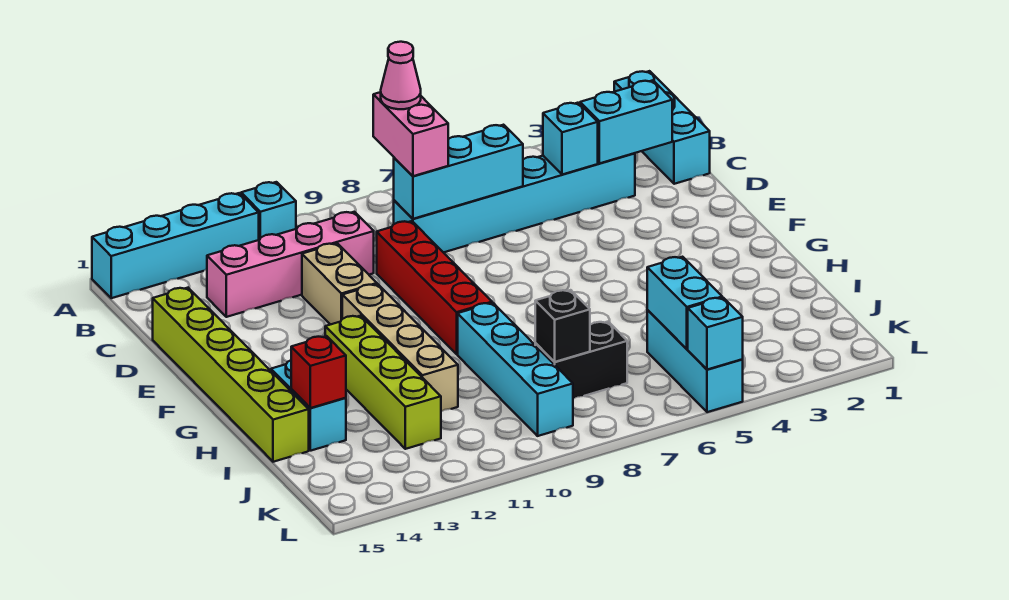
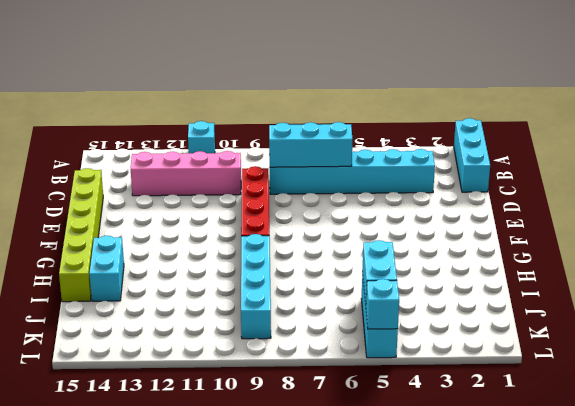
none -> cyan 1x4 brick [92,193,259,298]
none -> tan 1x2 brick [302,243,377,325]
none -> tan 1x4 brick [342,284,458,411]

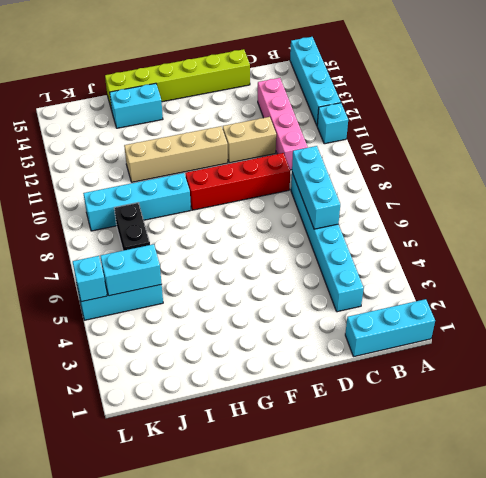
none -> lime 1x4 brick [325,316,441,449]
none -> cyan 1x2 brick [580,80,672,163]
none -> cyan 1x1 brick [543,103,598,175]

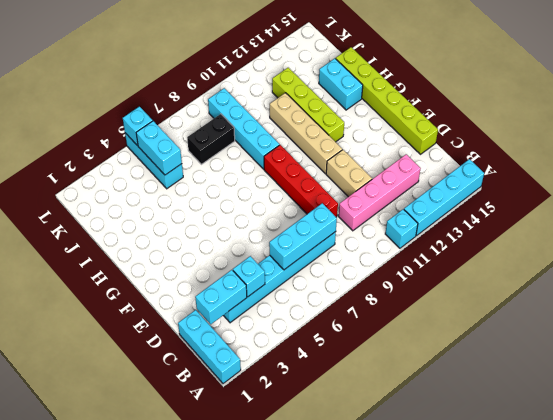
none -> red 1x1 brick [291,336,346,408]
none -> black 1x1 brick [535,290,590,362]
none -> pink 1x2 brick [373,92,448,176]

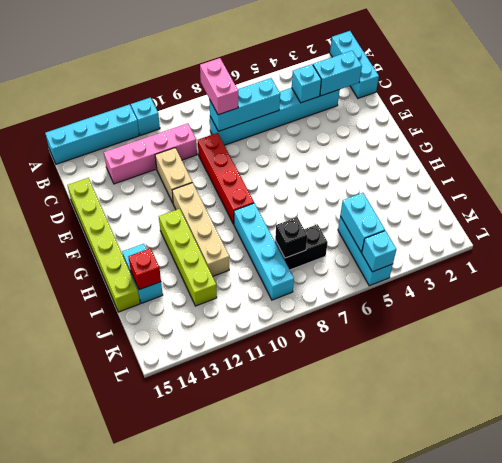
none -> pink 1x1 cone [381,42,421,109]

